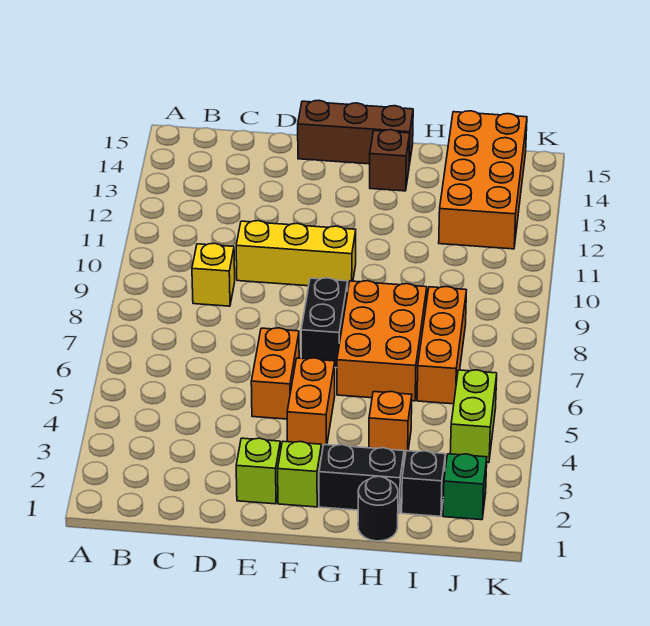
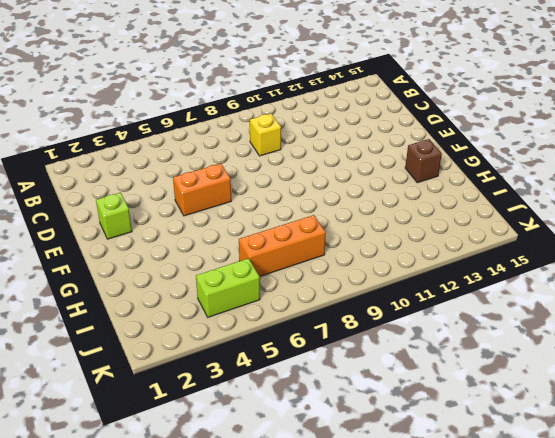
none -> yellow 1x3 brick [236,221,356,287]
none -> brown 1x3 brick [298,100,413,165]
none -> lime 1x1 brick [278,441,321,507]

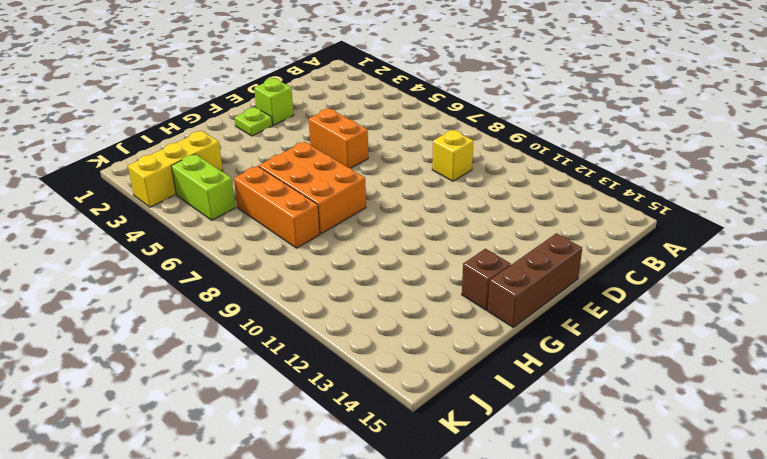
lime 1x1 plate [234,108,272,136] -> lime 1x1 brick [278,441,321,507]
yellow 1x3 brick [128,131,223,207] -> yellow 1x3 brick moved to [236,221,356,287]
none -> orange 1x2 brick [287,358,335,450]
none -> black 1x2 brick [301,278,348,368]
none -> black 1x2 brick [319,445,404,513]

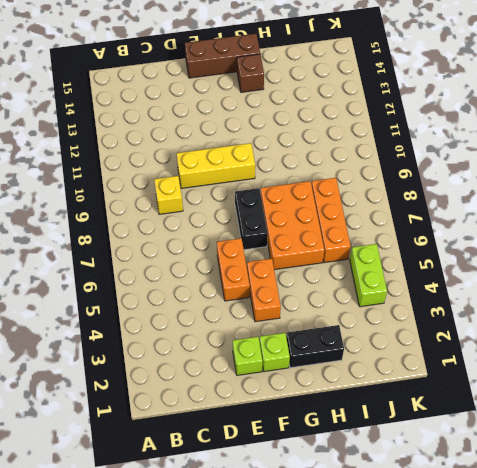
none -> black 1x1 round brick [358,476,398,541]
none -> orange 1x1 brick [369,391,412,456]
none -> black 1x1 brick [402,451,445,517]

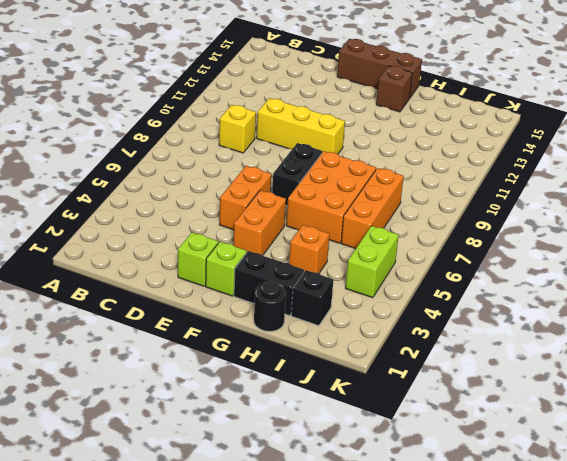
none -> orange 2x4 brick [439,111,527,249]
none -> green 1x1 brick [443,454,487,520]

